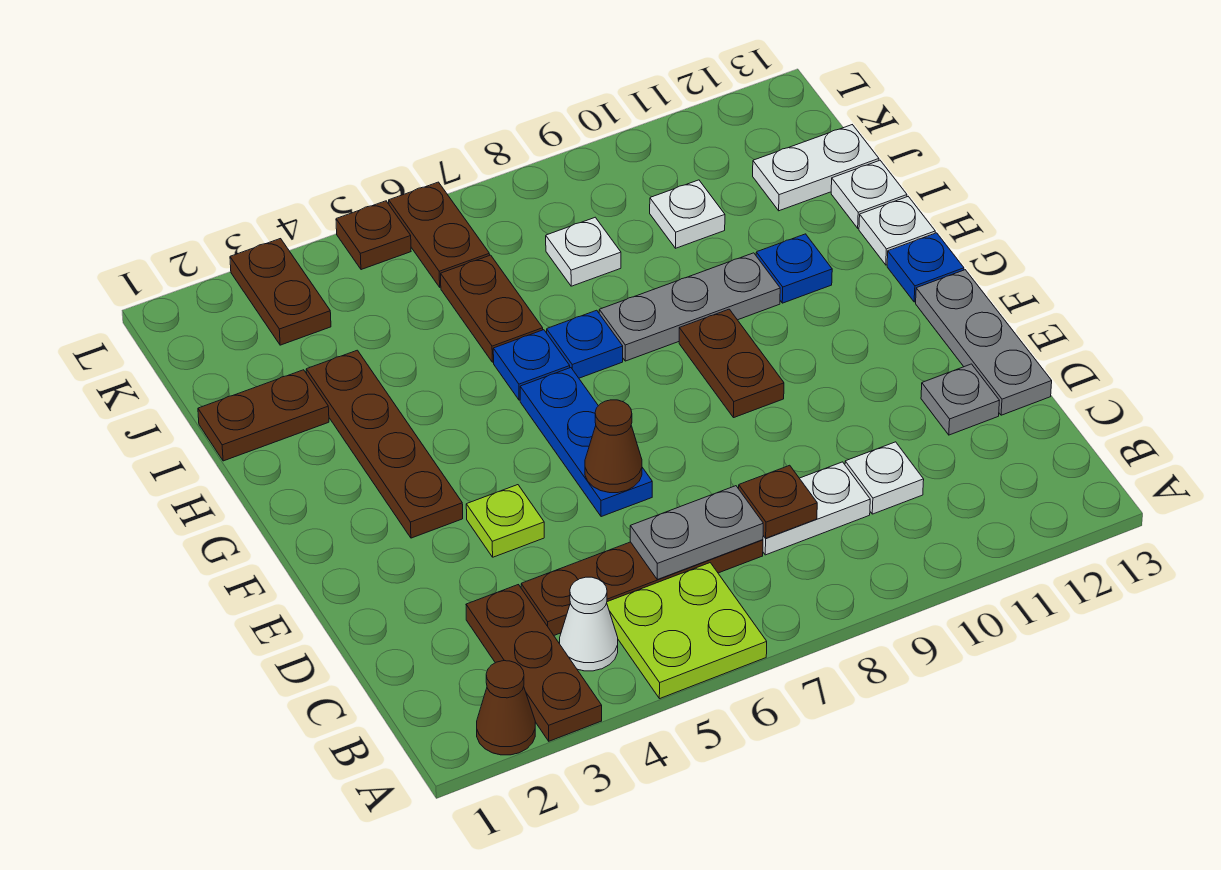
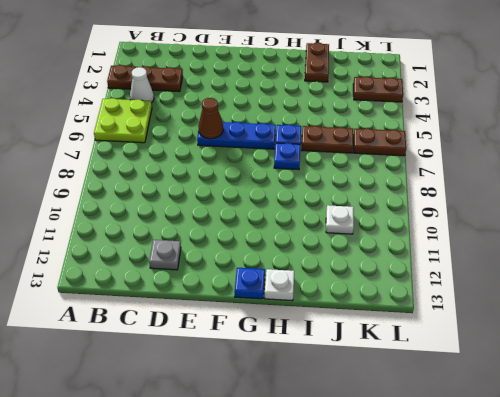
none -> brown 1x1 cone [477,661,535,755]
none -> brown 1x4 plate [521,540,763,635]
none -> white 1x2 plate [763,462,870,555]
none -> white 1x1 plate [845,442,924,514]

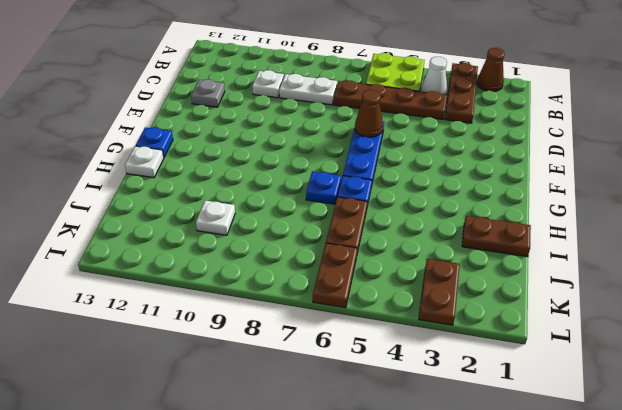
none -> grey 1x3 plate [916,270,1052,415]
none -> lime 1x1 plate [466,485,544,557]
none -> brown 1x4 plate [306,350,463,538]
none -> brown 1x2 plate [679,309,784,418]

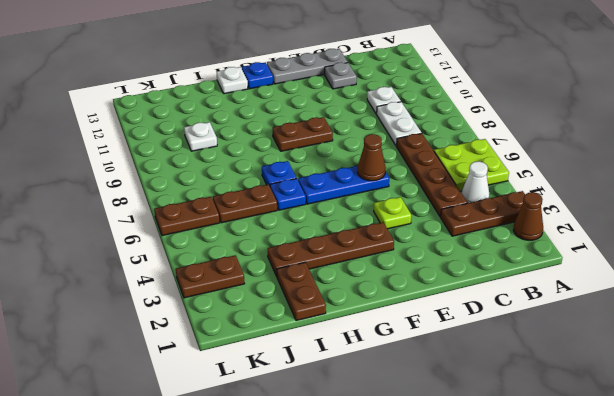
none -> grey 1x3 plate [599,253,780,361]
none -> blue 1x1 plate [756,234,832,303]
none -> white 1x1 plate [831,160,907,228]
none -> white 1x1 plate [546,217,621,286]

